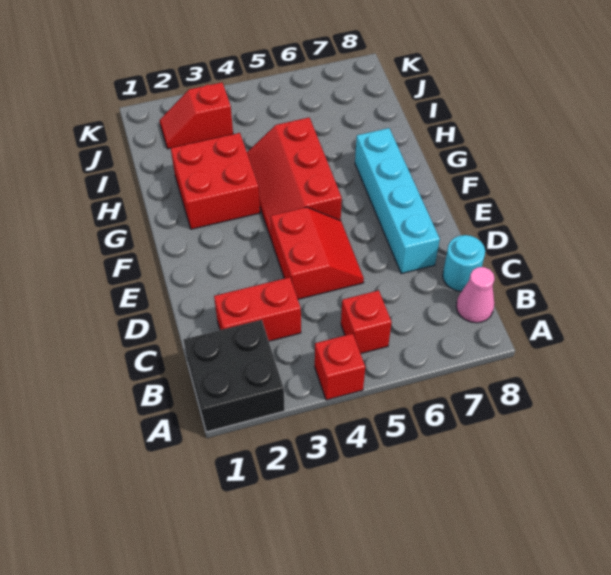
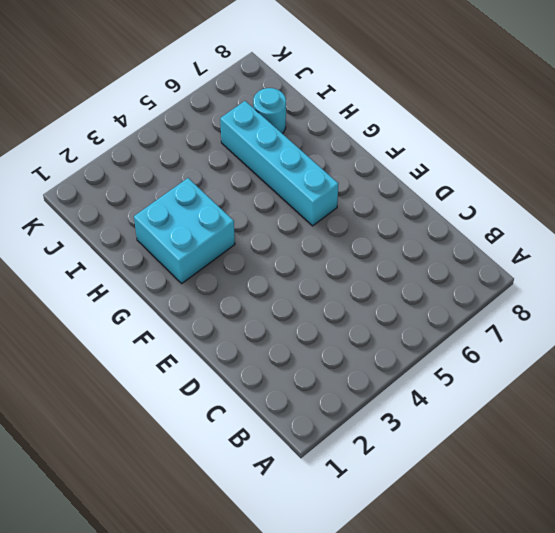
cyan 1x4 brick [220,101,338,226] -> cyan 1x4 brick moved to [355,128,440,274]
cyan 2x2 brick [134,178,235,283] -> red 2x2 brick [171,133,260,229]
cyan 1x1 round brick [253,88,286,134] -> cyan 1x1 round brick moved to [443,235,485,291]
none -> black 2x2 brick [183,320,285,432]
none -> red 1x1 brick [315,334,365,400]

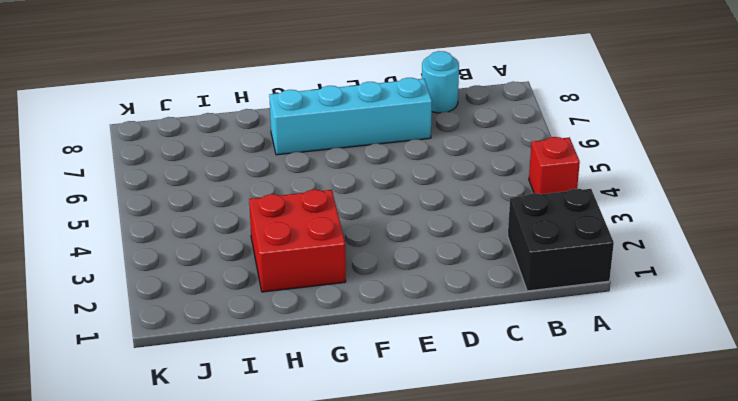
none -> red 1x1 brick [341,290,391,354]
none -> pink 1x1 cone [456,267,494,323]

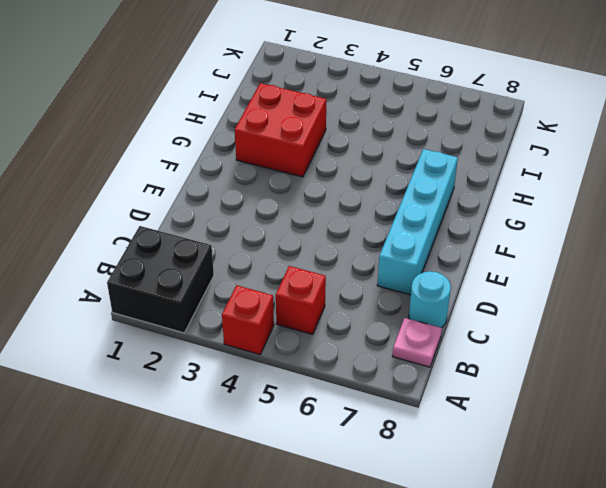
pink 1x1 plate [392,318,442,367] -> pink 1x1 cone [456,267,494,323]
none -> red 1x2 brick [214,277,301,341]
none -> red 2x2 slope [271,207,364,299]

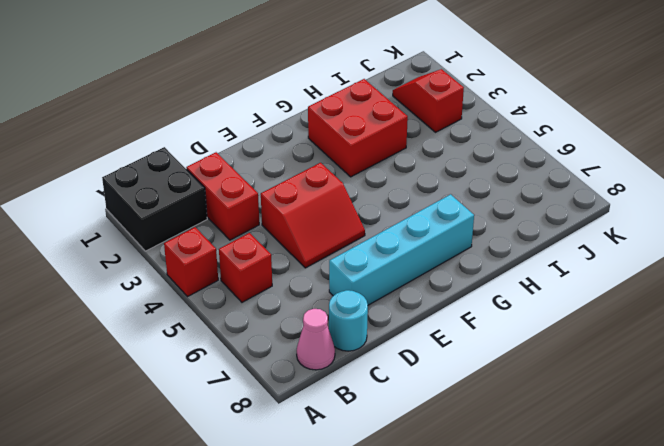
none -> red 2x3 slope [247,118,342,241]

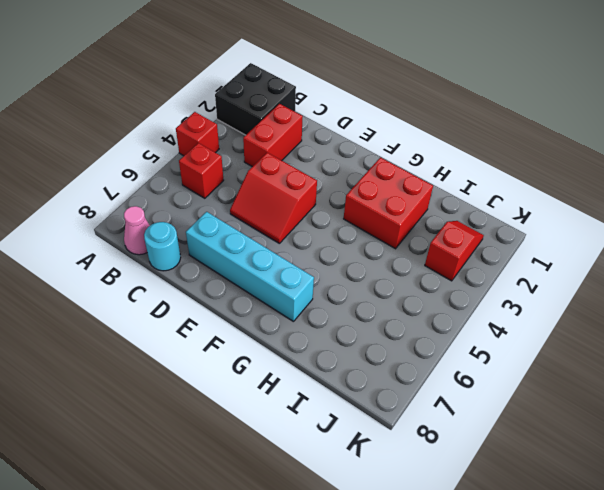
none -> red 2x3 slope [247,118,342,241]

